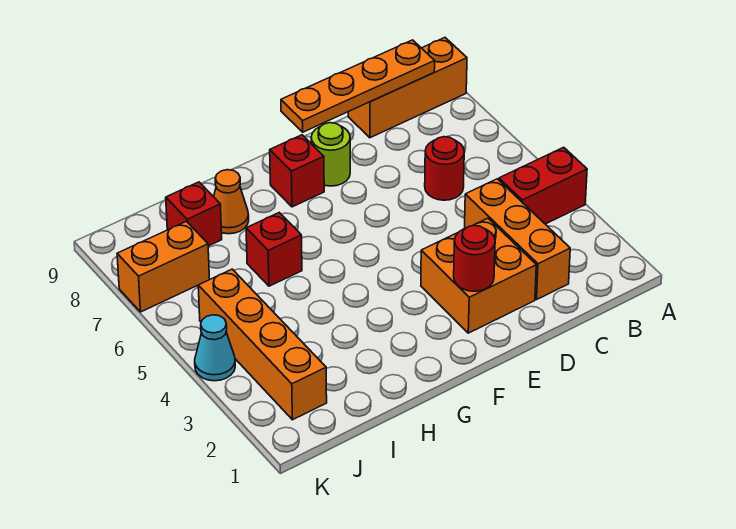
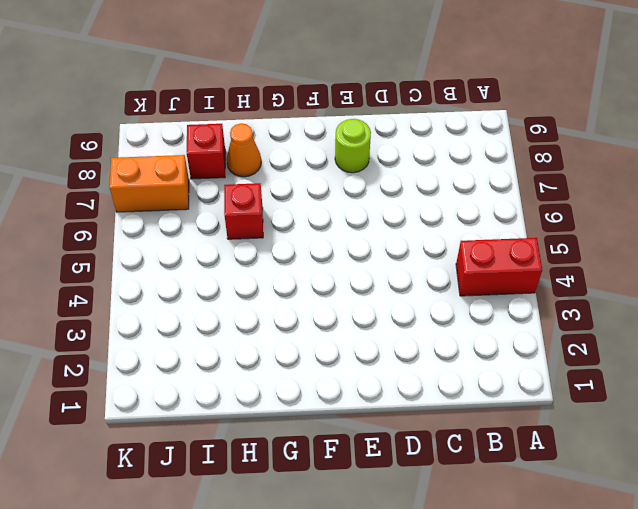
none -> orange 1x3 brick [348,38,467,138]
none -> orange 1x3 brick [465,179,570,299]
none -> red 1x1 round brick [425,137,464,200]

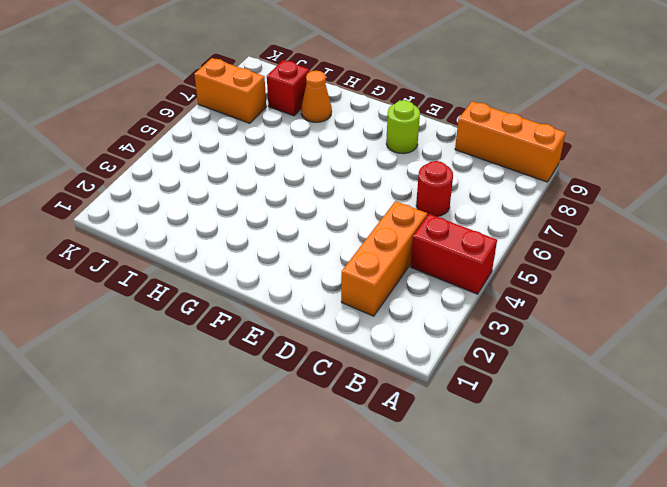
none -> orange 2x2 brick [421,218,536,333]
none -> red 1x1 brick [270,135,324,207]
none -> red 1x1 brick [246,213,302,286]

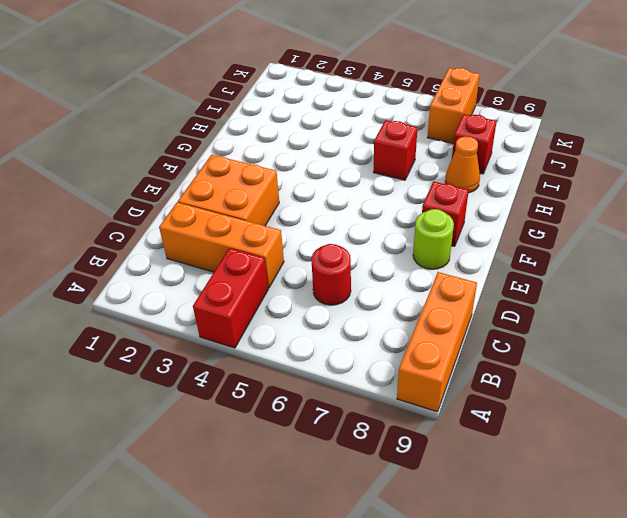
none -> orange 1x4 brick [198,269,327,420]
none -> cyan 1x1 cone [195,315,235,381]
none -> orange 1x4 plate [281,40,435,132]

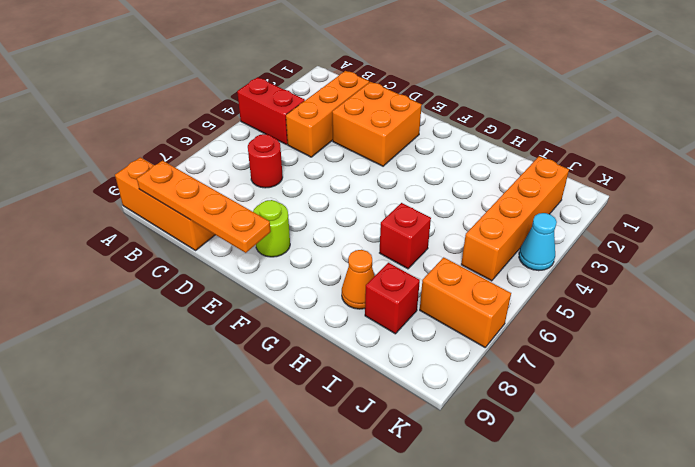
none -> red 1x1 brick [270,135,324,207]
none -> red 1x1 round brick [454,225,495,291]

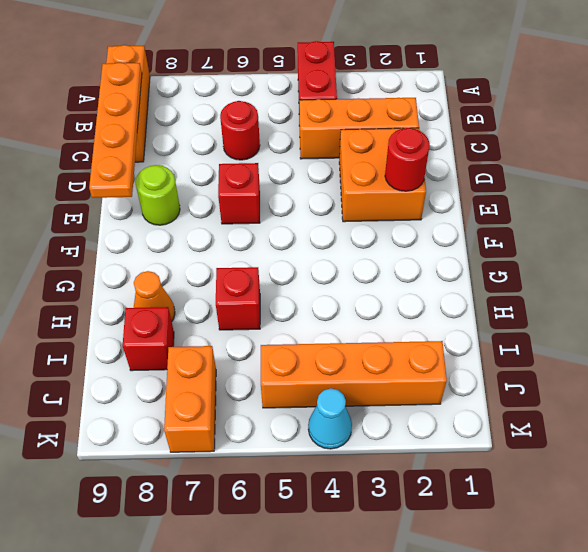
red 1x1 brick [218,163,260,224] -> red 1x1 brick moved to [270,135,324,207]

